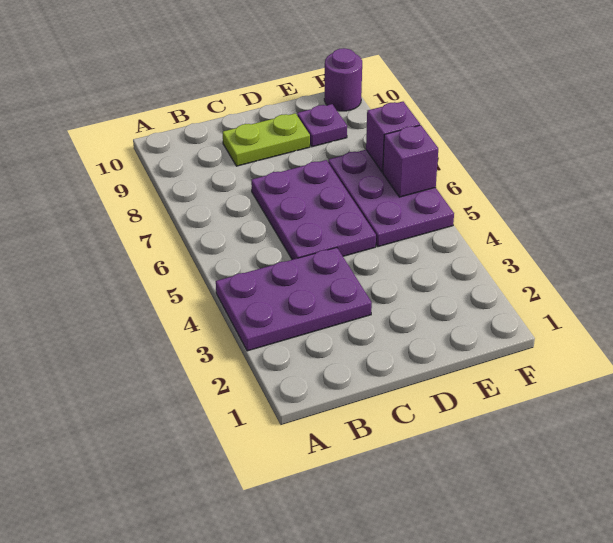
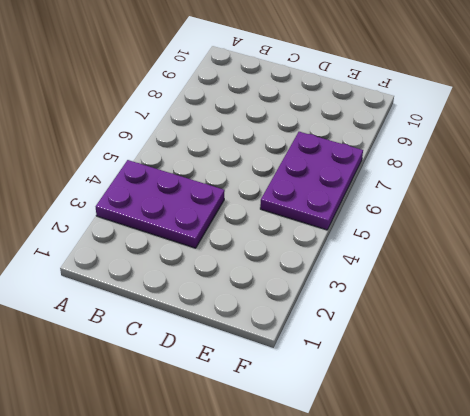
none -> purple 2x3 plate [251,160,376,260]
none -> lime 1x2 plate [223,113,310,166]

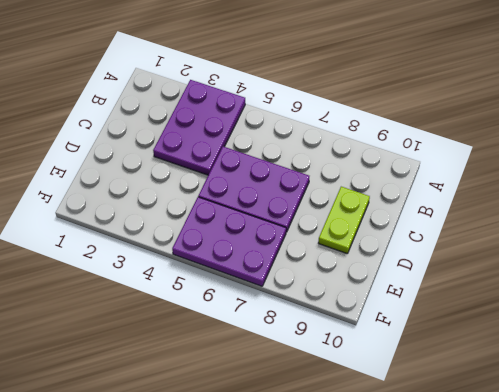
none -> purple 1x1 plate [297,104,347,147]
none -> purple 1x1 round brick [324,48,362,111]

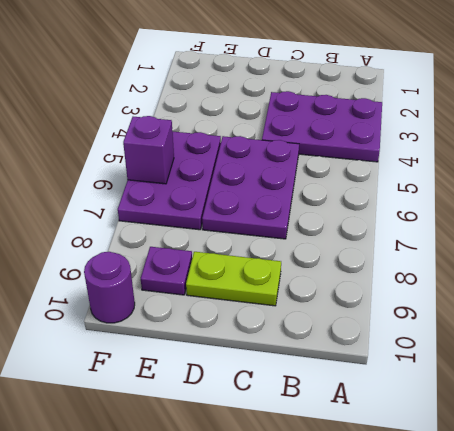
none -> purple 1x1 brick [366,102,420,172]

